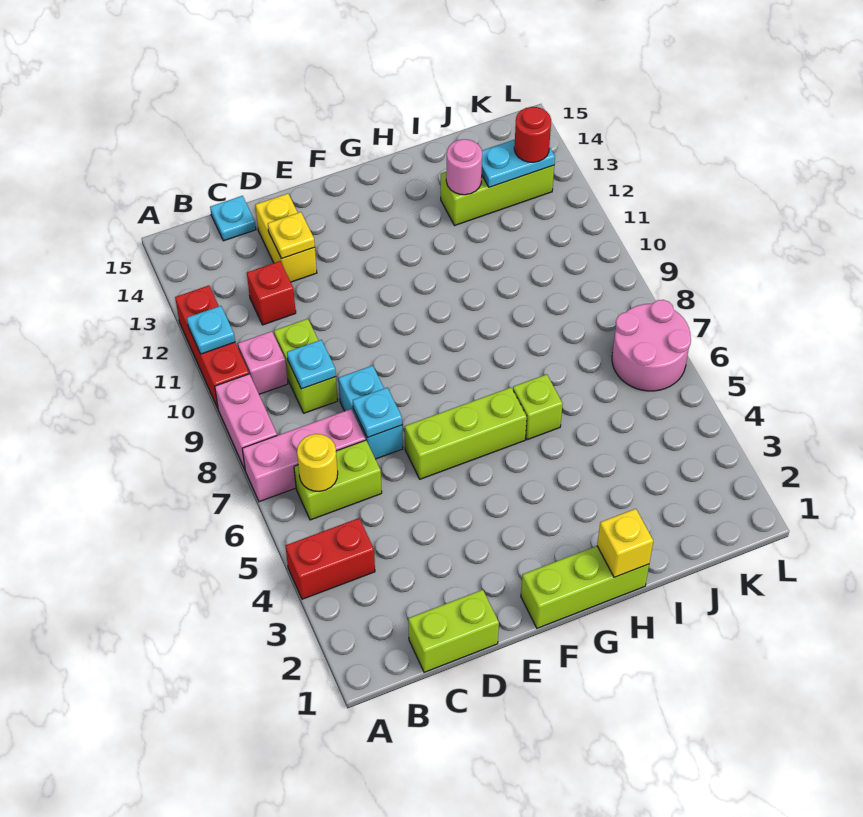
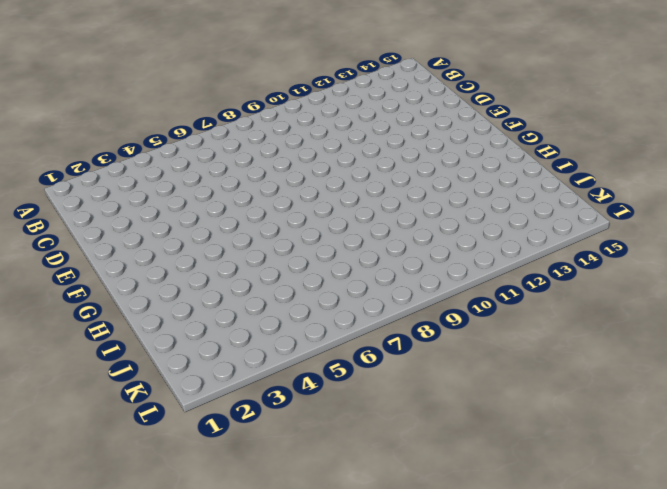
none -> red 1x2 brick [286,518,375,599]
none -> pink 1x3 brick [242,409,366,502]
none -> pink 1x2 brick [215,374,277,469]

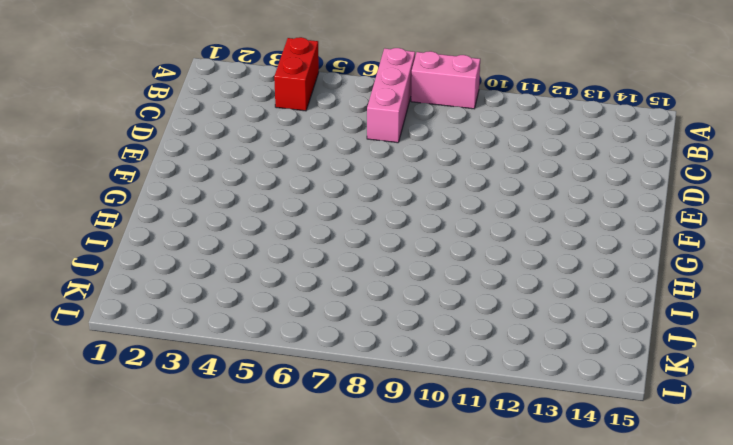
none -> red 1x3 brick [175,286,249,408]
none -> lime 1x2 brick [294,440,382,520]
none -> pink 1x1 brick [238,331,288,394]

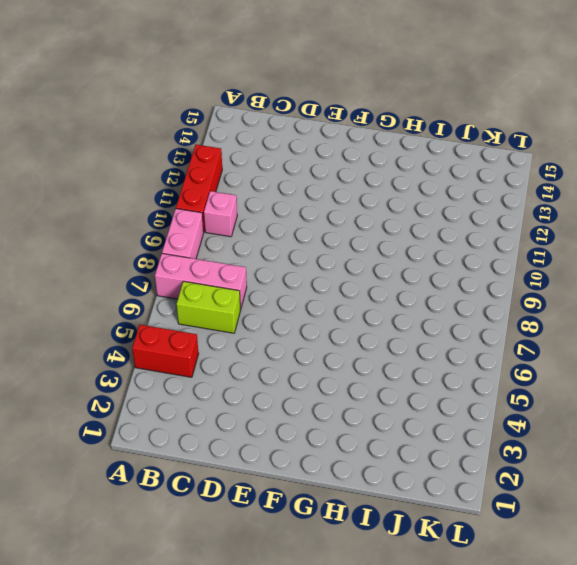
none -> lime 1x2 brick [408,590,499,672]
none -> lime 1x2 brick [274,319,338,413]
none -> red 1x1 brick [247,261,296,325]

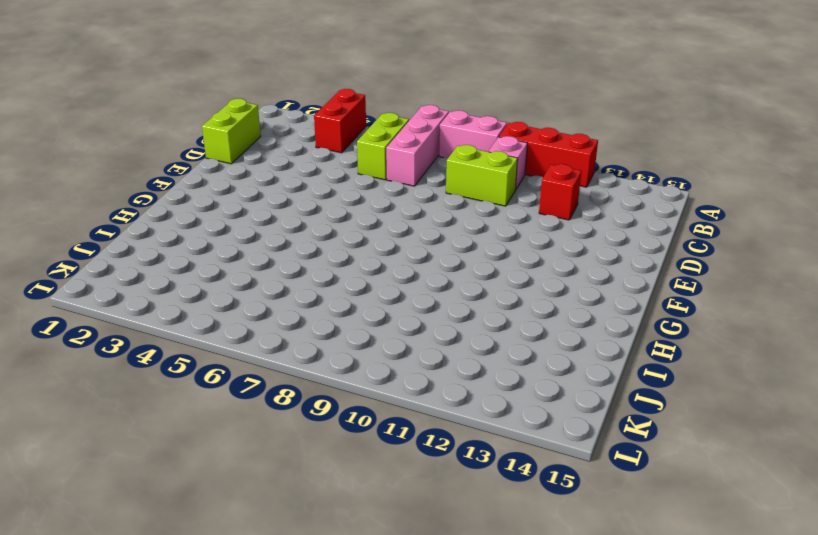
none -> cyan 1x1 plate [210,196,256,241]
none -> cyan 1x2 brick [338,365,403,459]
none -> yellow 1x2 brick [255,194,317,282]

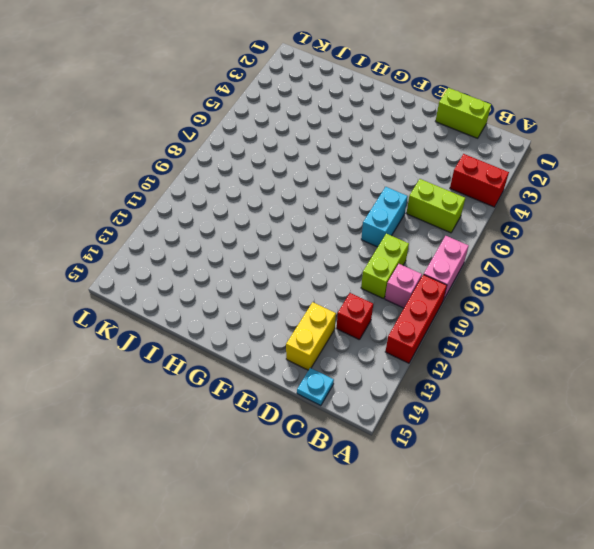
none -> pink 1x3 brick [242,409,366,502]
none -> lime 1x3 brick [405,387,527,479]
none -> lime 1x3 brick [521,546,649,628]

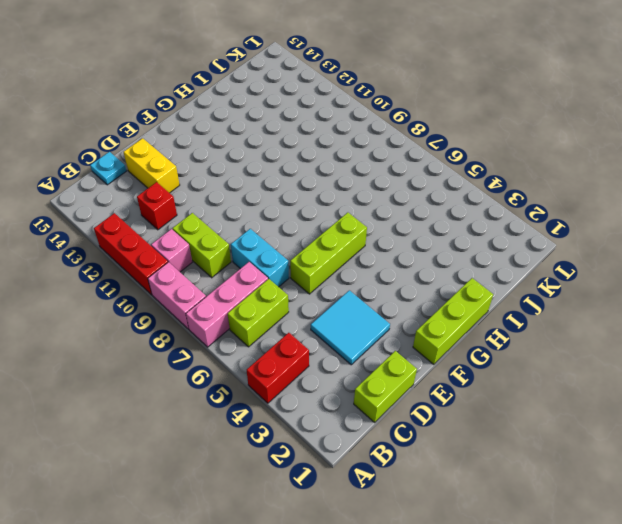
cyan 2x2 tile [311,290,390,365] -> none
none -> lime 1x1 brick [513,374,563,440]
none -> lime 1x3 brick [441,165,554,226]
none -> pink 2x2 round brick [612,300,691,391]

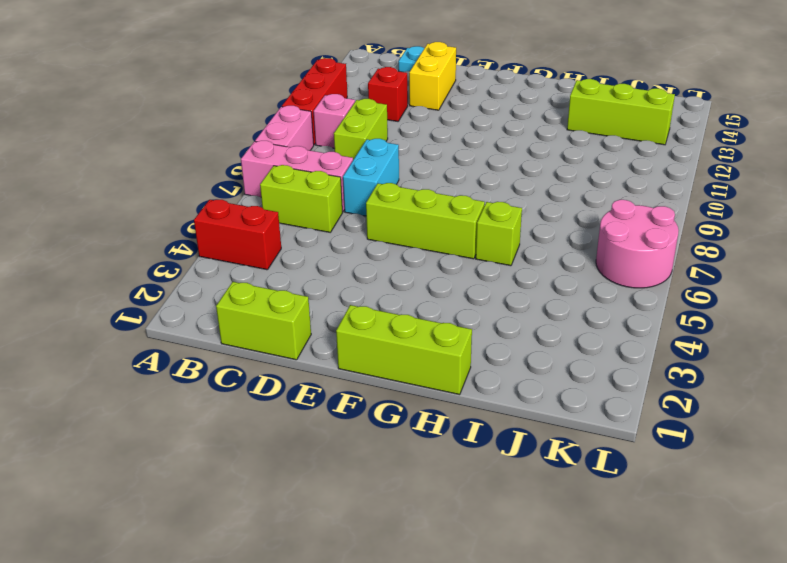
none -> cyan 1x1 plate [187,306,235,354]
none -> yellow 1x1 round brick [297,434,338,491]
none -> cyan 1x1 plate [287,340,336,389]

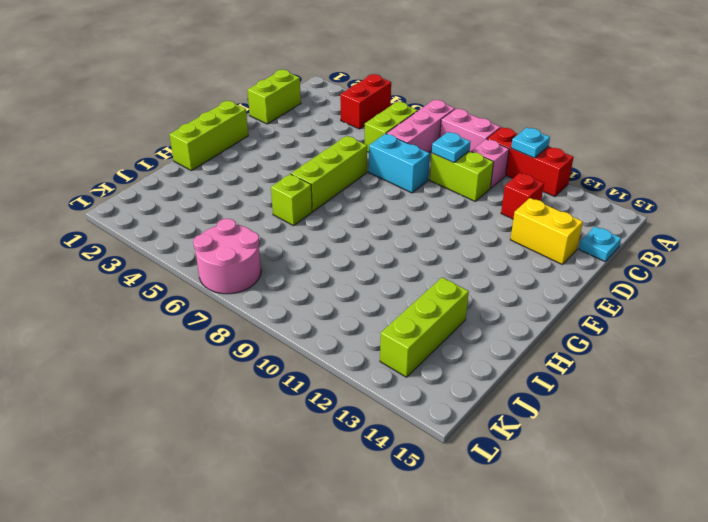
none -> yellow 1x1 round brick [297,434,338,491]
none -> cyan 1x1 plate [353,388,402,438]
none -> yellow 1x1 plate [268,212,315,259]

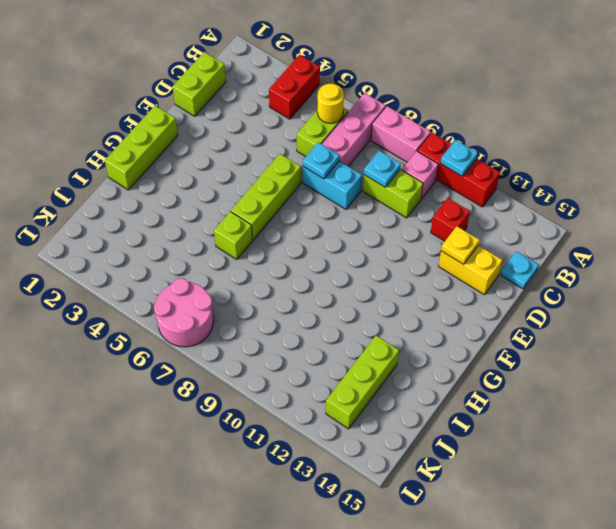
none -> yellow 1x1 brick [597,509,653,577]
none -> pink 1x1 round brick [446,139,482,195]
none -> cyan 1x2 plate [482,140,555,187]

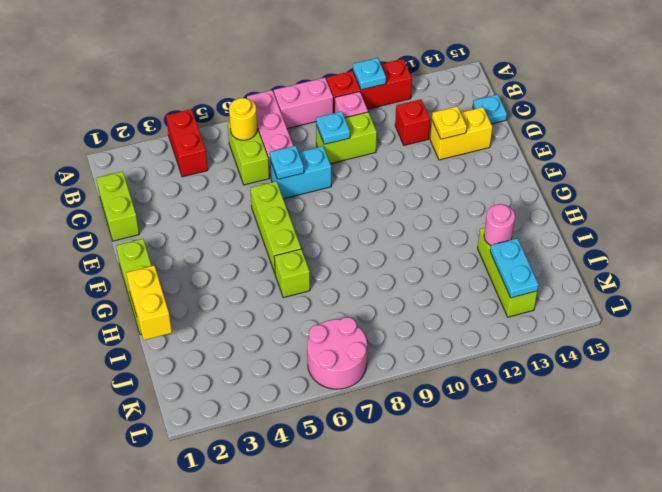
yellow 1x2 brick [126,266,172,340] -> yellow 1x1 brick [597,509,653,577]
none -> red 1x1 round brick [514,107,551,162]

